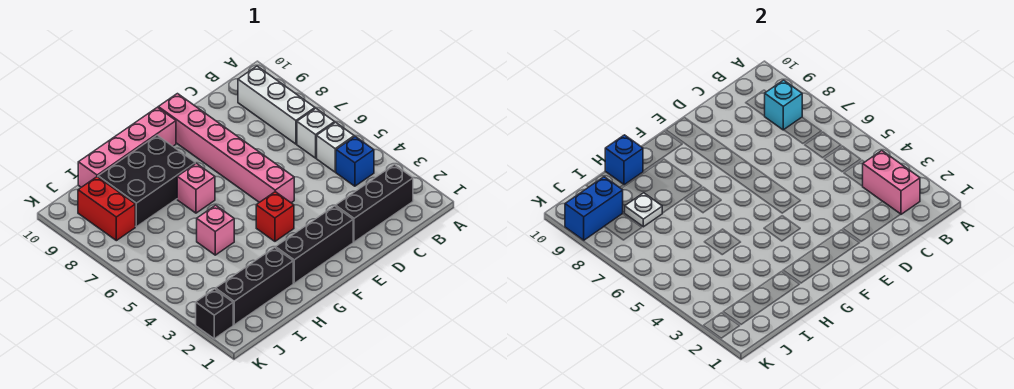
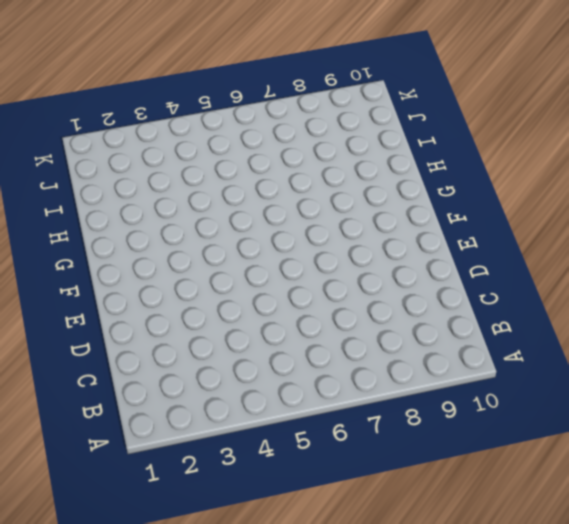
none -> black 1x3 brick [335,165,413,242]
none -> blue 1x1 brick [336,137,374,186]
none -> white 1x1 brick [317,122,354,172]

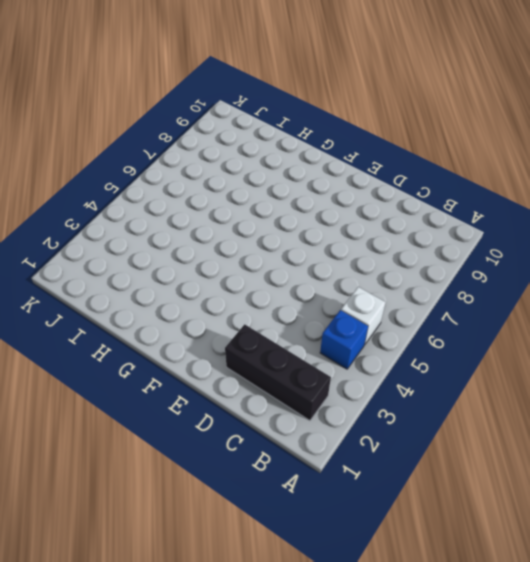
none -> white 1x1 brick [297,108,335,158]
none -> white 1x3 brick [238,66,315,144]
none -> black 1x3 brick [276,206,353,283]

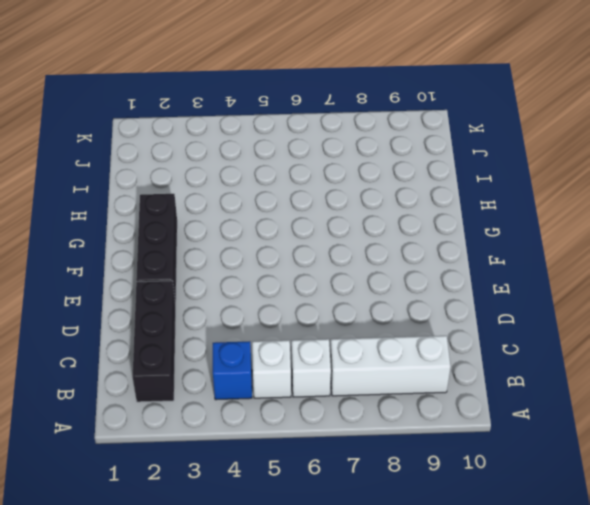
none -> pink 1x6 brick [158,94,294,203]
none -> red 1x1 brick [256,192,294,241]
none -> pink 1x4 brick [78,107,176,187]

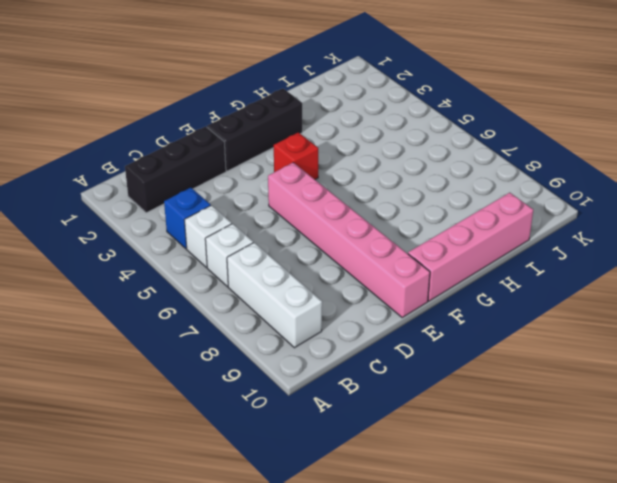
none -> pink 1x1 brick [177,163,215,213]
none -> black 2x3 brick [98,135,195,227]
none -> black 1x3 brick [216,248,293,325]

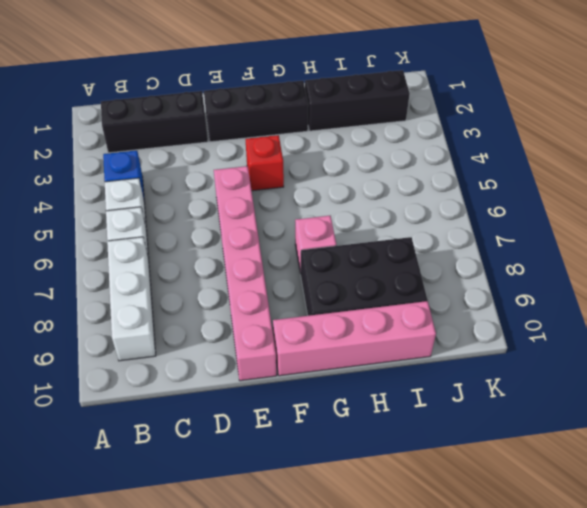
none -> pink 1x1 brick [197,205,234,255]
none -> red 1x2 brick [78,177,135,241]
none -> black 1x1 brick [196,289,233,339]

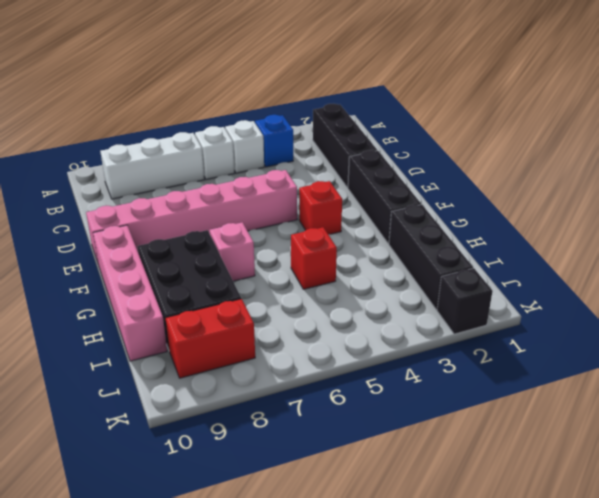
red 1x1 brick [291,227,337,289] -> pink 1x1 brick [197,205,234,255]
none -> pink 1x2 brick [862,151,920,214]
none -> cyan 1x1 brick [765,80,802,130]
none -> blue 1x1 brick [605,135,643,185]

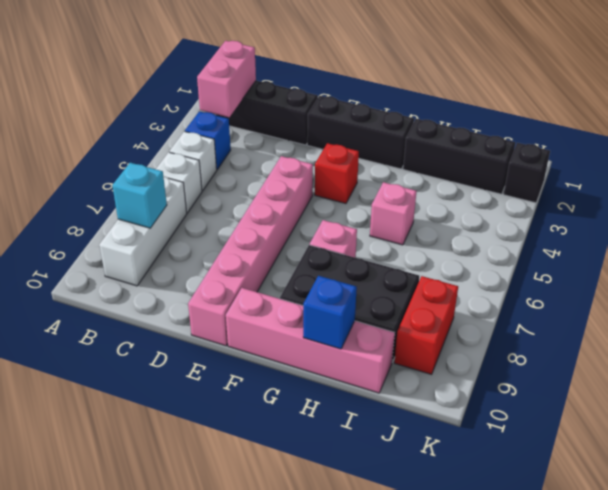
none -> white 1x1 plate [625,193,662,227]
none -> blue 1x2 brick [565,177,623,240]

